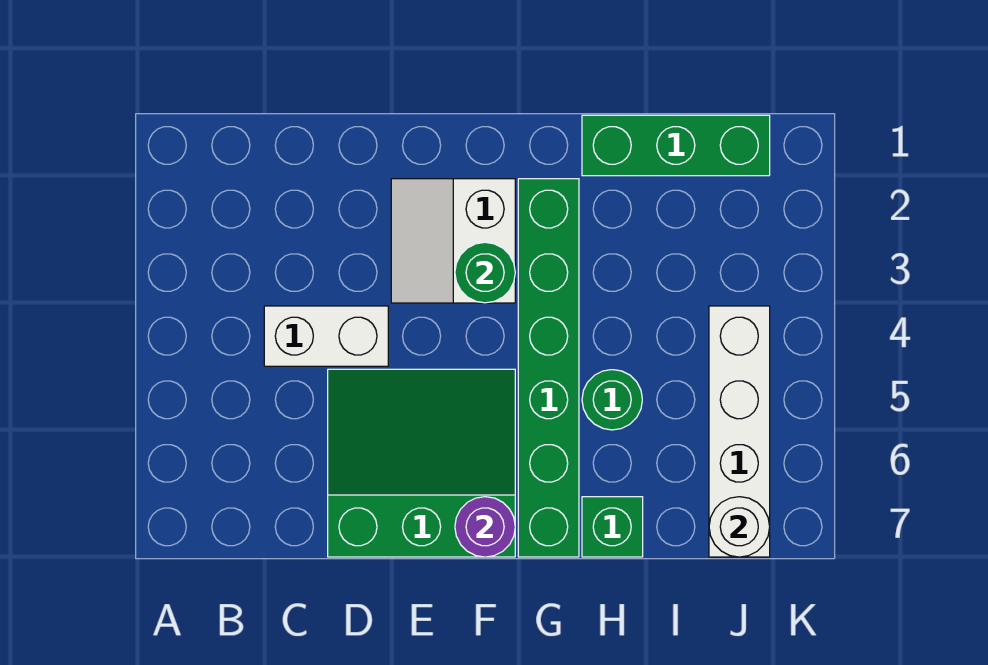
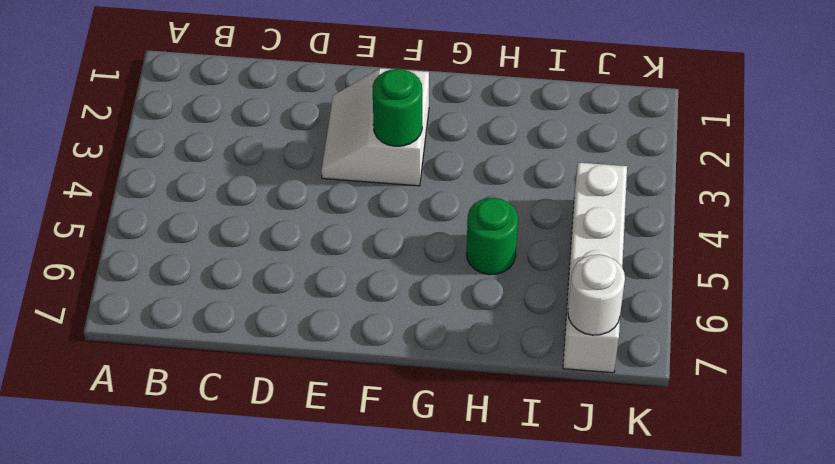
none -> white 1x2 brick [264,306,388,366]
none -> green 3x3 slope [328,369,515,557]

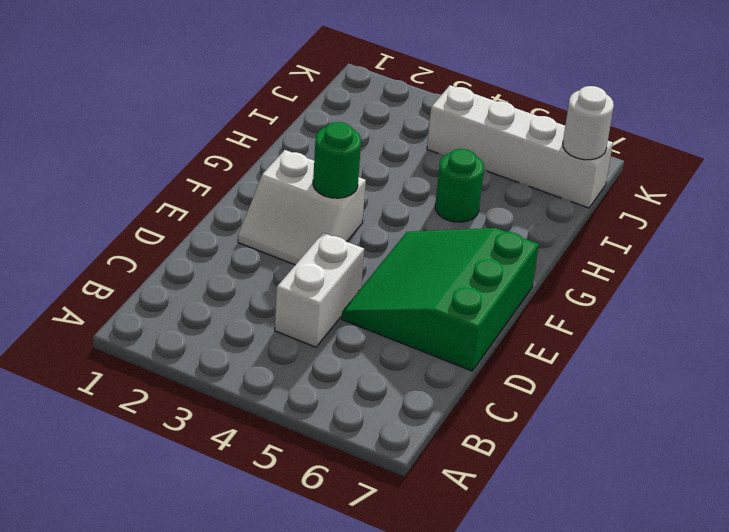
none -> green 1x6 brick [518,179,579,557]
none -> green 1x3 brick [582,115,770,176]

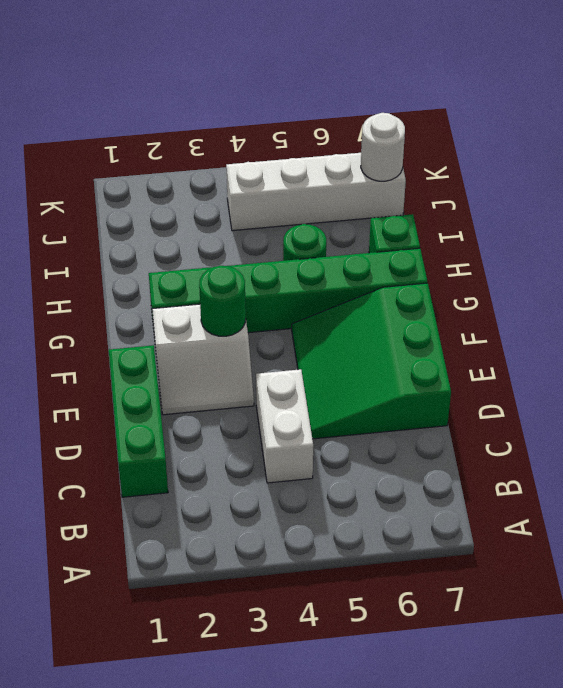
green 1x3 brick [109,345,168,497] -> green 1x3 brick moved to [582,115,770,176]
none -> purple 1x1 round brick [455,497,515,557]

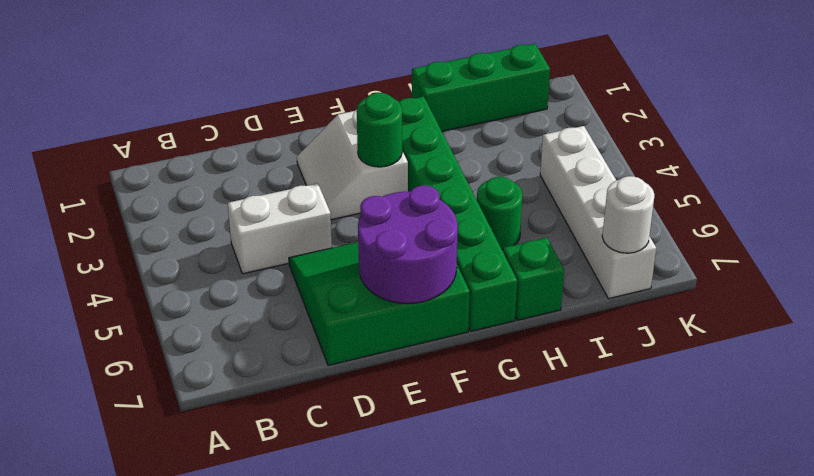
purple 2x2 round brick [358,185,458,304] -> purple 1x1 round brick [455,497,515,557]

